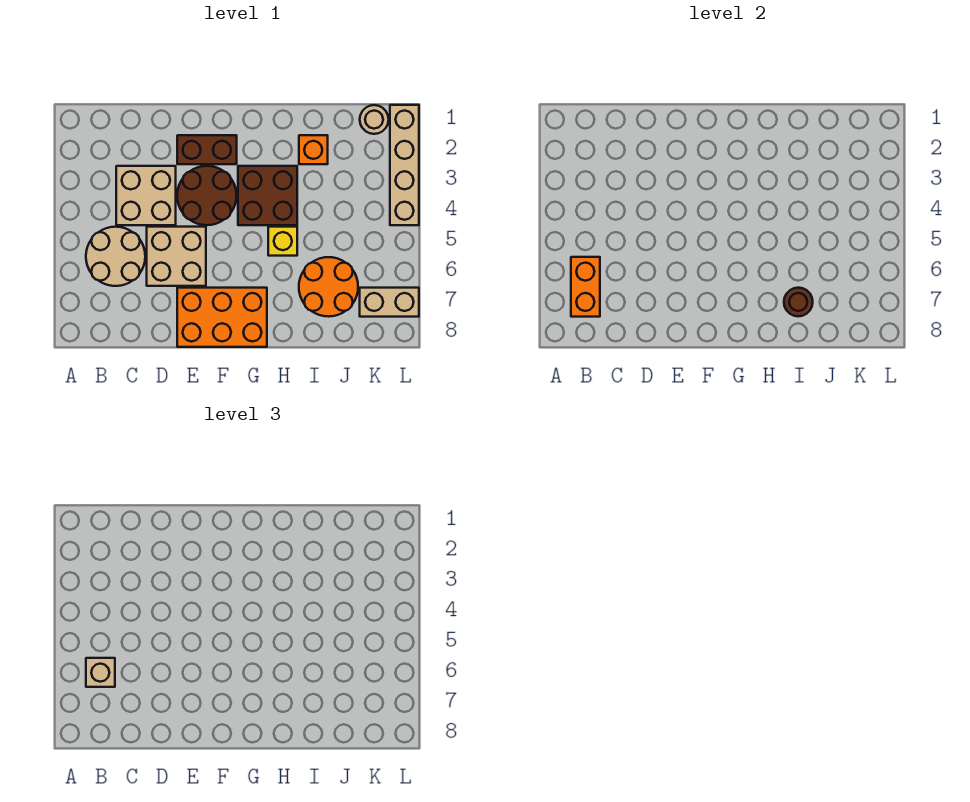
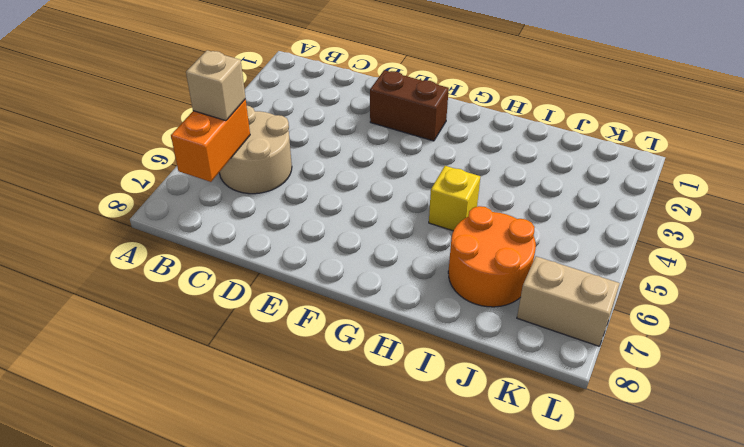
none -> tan 2x2 brick [116,166,176,225]
none -> tan 2x2 brick [147,227,206,286]
none -> brown 2x2 round brick [177,166,237,225]

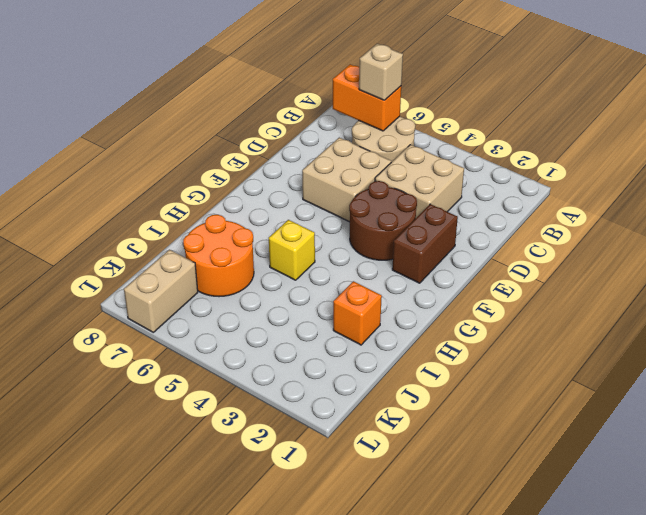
none -> orange 2x3 brick [177,288,267,347]
none -> brown 2x2 brick [238,166,297,225]
none -> tan 1x1 round brick [360,105,389,134]

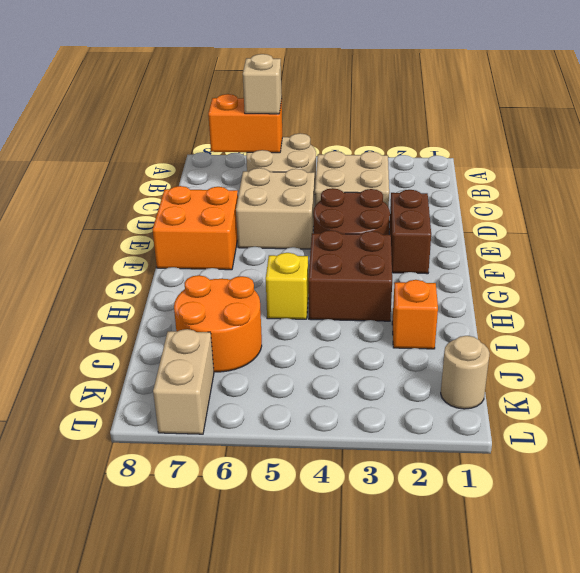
orange 2x2 brick [152,186,238,270] -> orange 2x3 brick [177,288,267,347]
none -> tan 1x4 brick [390,105,419,225]
none -> brown 1x1 round brick [784,288,813,316]

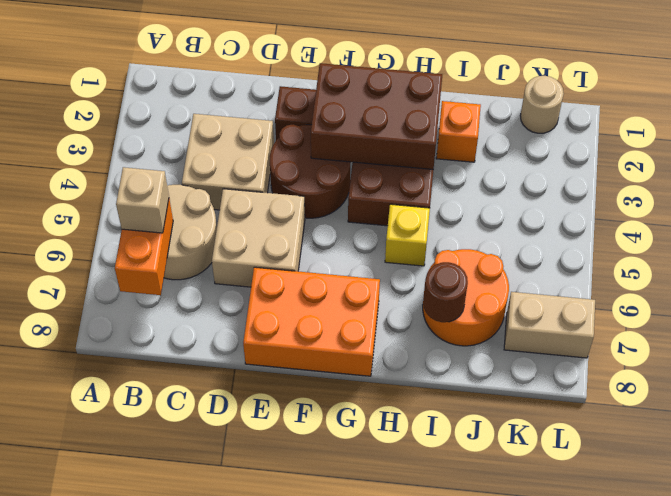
brown 2x3 brick [311,63,442,170] -> none
none -> tan 1x4 brick [390,105,419,225]

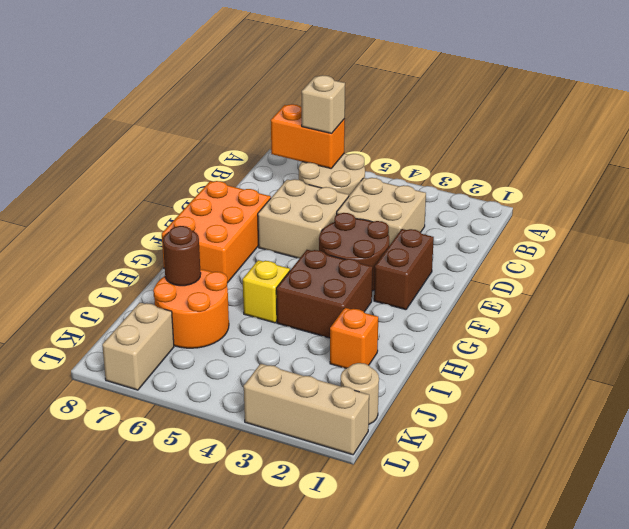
tan 1x3 brick [244,364,369,455] -> tan 1x4 brick [390,105,419,225]

